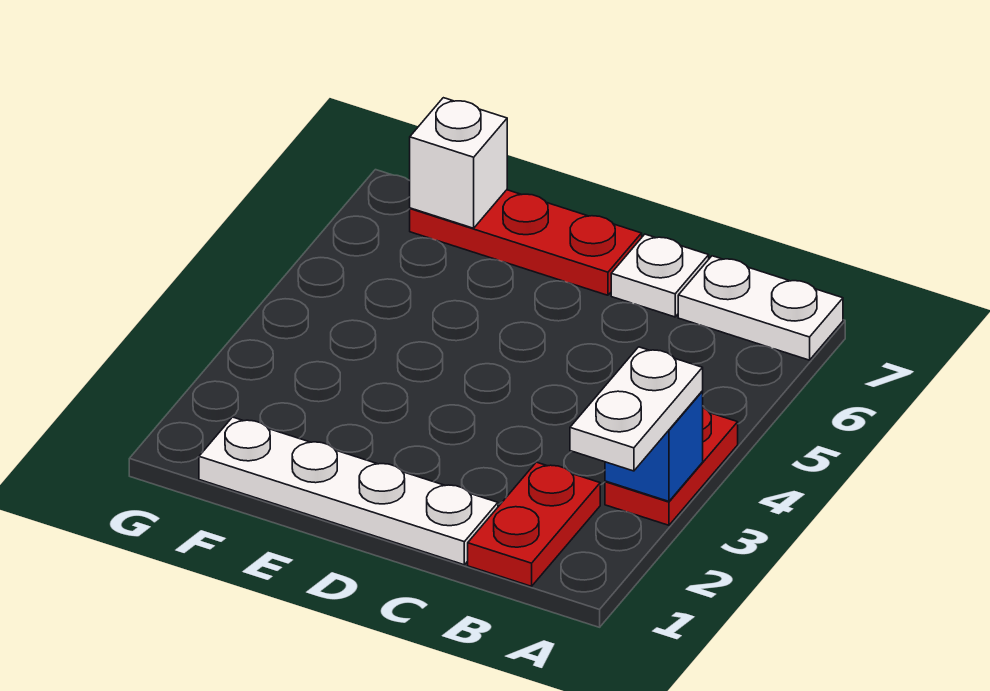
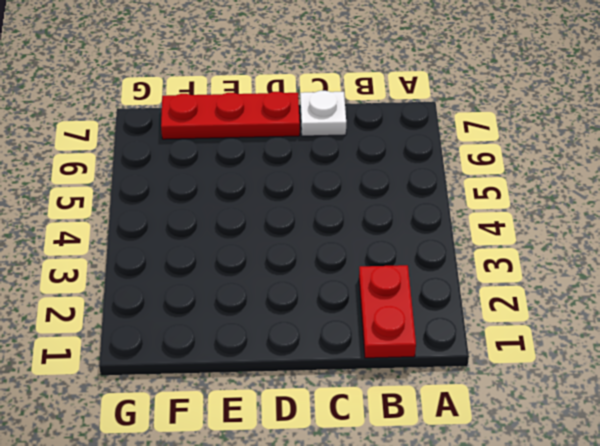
none -> red 1x2 plate [605,408,738,525]
none -> white 1x2 plate [678,256,843,360]

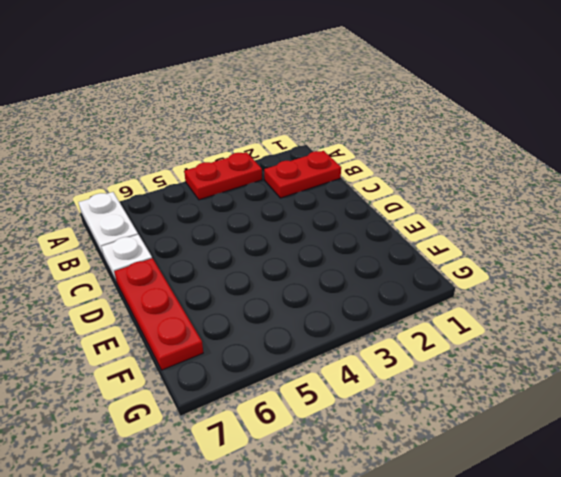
none -> white 1x4 plate [199,417,498,565]
none -> blue 1x1 brick [605,392,703,501]

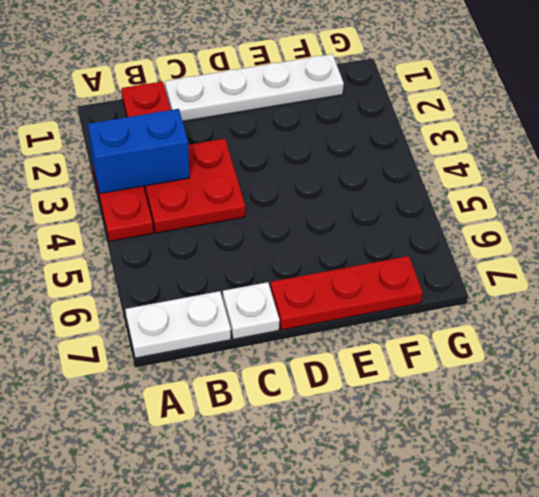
blue 1x2 brick [88,109,189,194] -> blue 1x1 brick [605,392,703,501]
red 2x2 plate [144,139,245,233] -> none
none -> white 1x1 brick [409,98,507,228]
none -> white 1x2 plate [570,347,703,471]

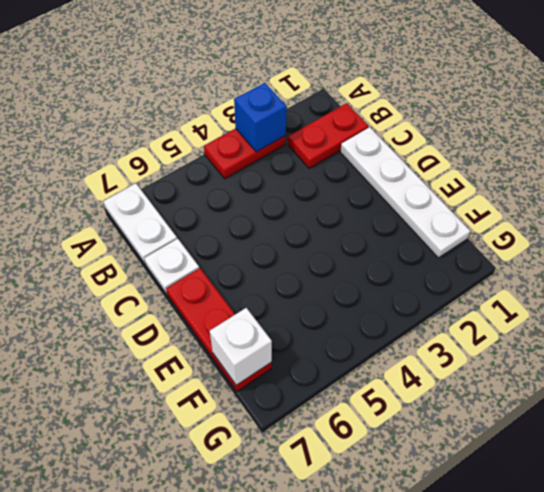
none -> white 1x2 plate [570,347,703,471]

